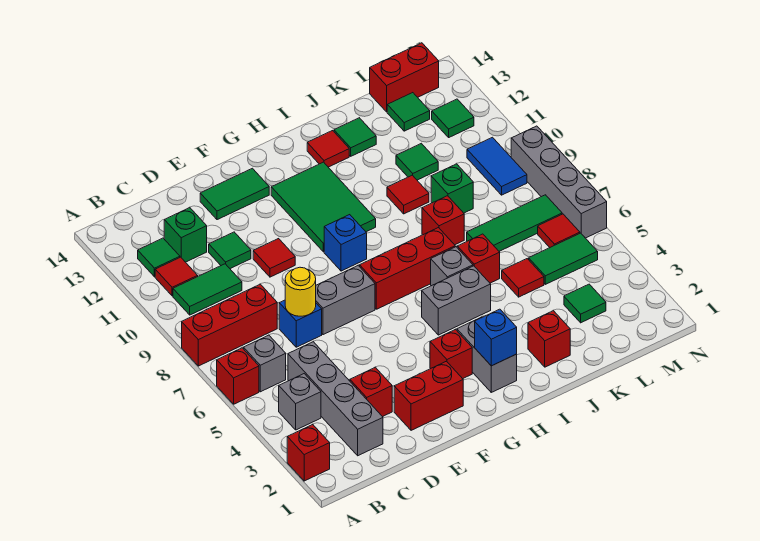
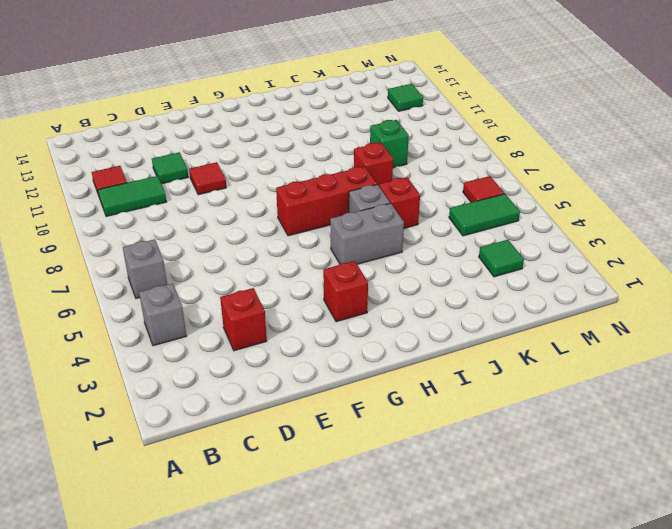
none -> red 1x1 brick [287,425,330,481]
none -> red 1x1 brick [217,348,259,404]
none -> red 1x3 brick [182,284,277,366]
none -> green 1x1 tile [138,238,180,277]

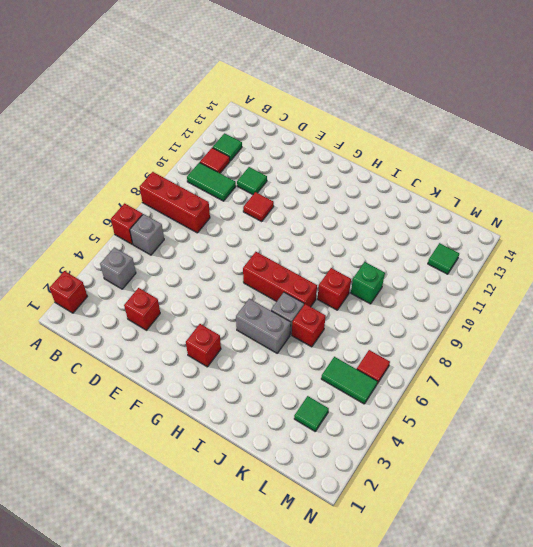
none -> grey 1x4 brick [288,342,383,456]
none -> green 1x1 brick [164,208,207,262]
none -> blue 1x1 brick [279,300,322,347]
none -> red 1x2 brick [394,361,463,430]

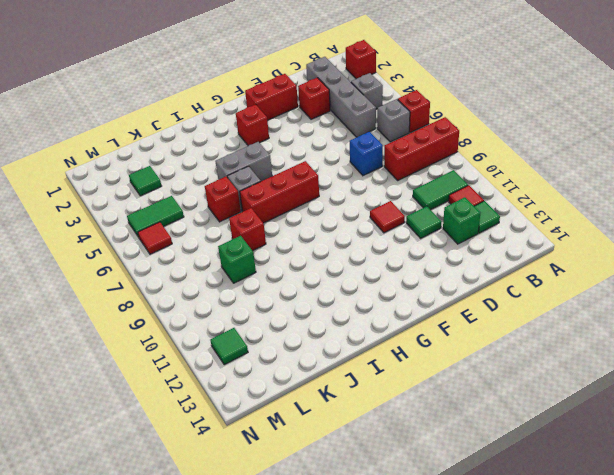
none -> grey 1x2 brick [316,266,375,335]
none -> green 1x2 tile [200,168,269,220]
none -> blue 1x1 brick [324,215,367,271]
none -> green 2x3 tile [271,162,376,252]

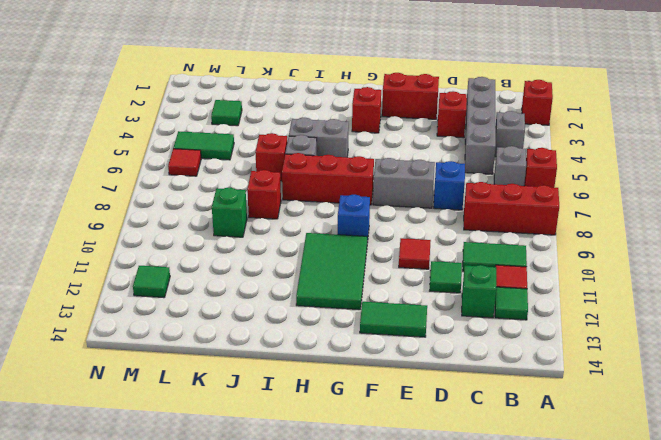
none -> grey 1x2 brick [457,317,517,392]
none -> red 1x1 tile [307,131,349,167]
none -> red 1x1 brick [528,311,570,367]
none -> red 1x1 tile [387,175,429,214]

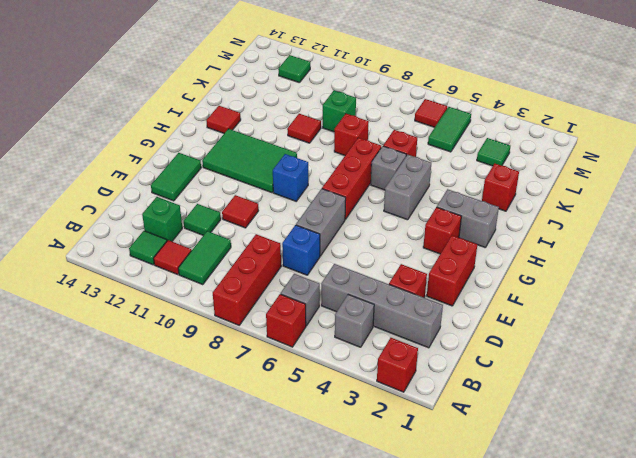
none -> green 1x1 tile [334,118,376,156]
none -> red 1x1 tile [502,259,544,297]
none -> green 1x3 tile [467,195,562,251]
none -> green 1x1 tile [396,143,438,180]

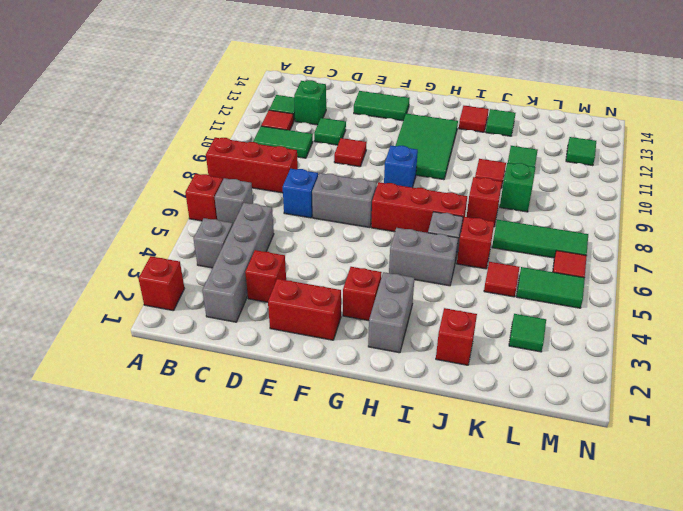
none -> green 1x1 tile [387,93,430,131]
none -> red 1x2 brick [370,43,439,112]
none -> blue 1x2 tile [467,137,527,195]
none -> grey 1x4 brick [511,126,607,238]

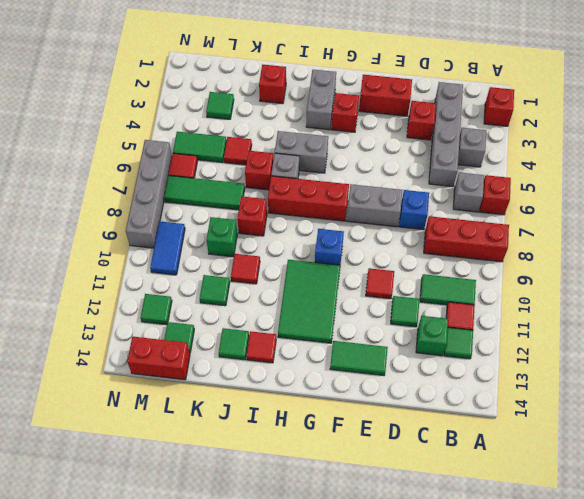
none -> yellow 1x1 round brick [285,267,316,316]
none -> blue 1x1 brick [475,309,517,366]

